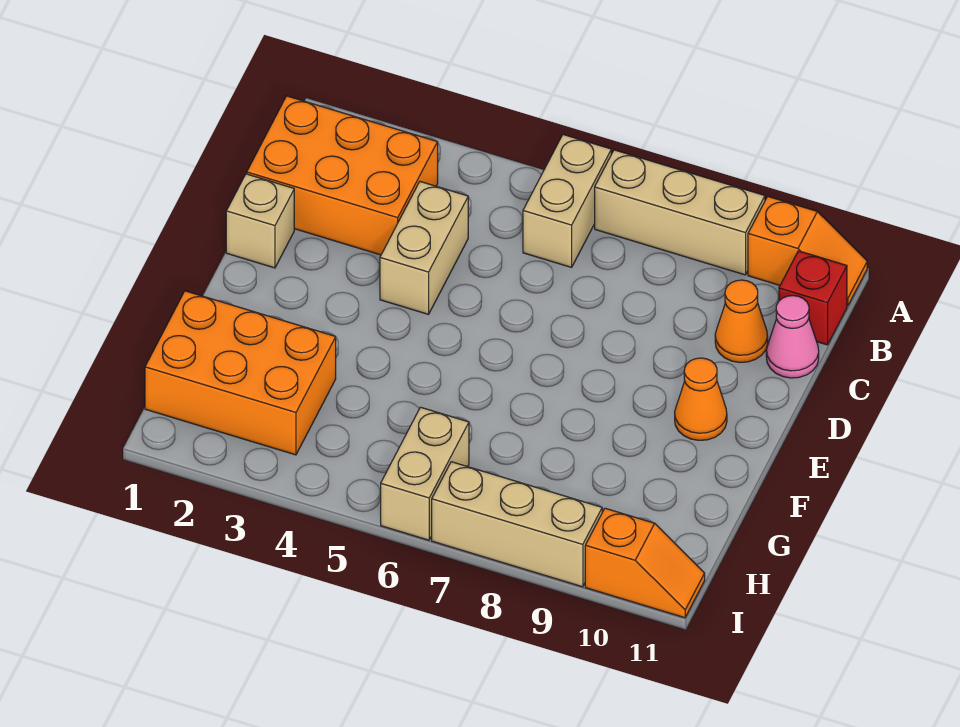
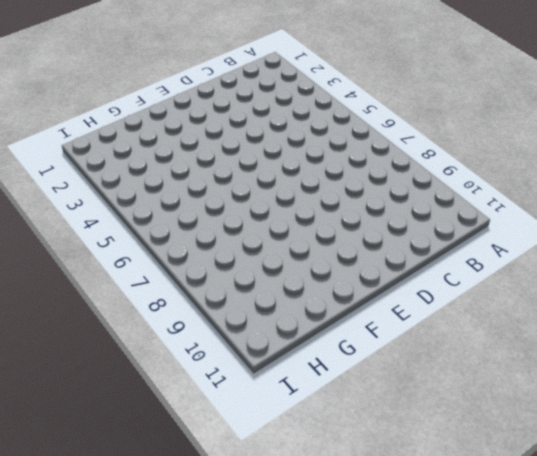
none -> tan 1x2 brick [523,135,611,267]
none -> tan 1x3 brick [595,150,765,275]
none -> orange 1x2 slope [748,197,867,306]

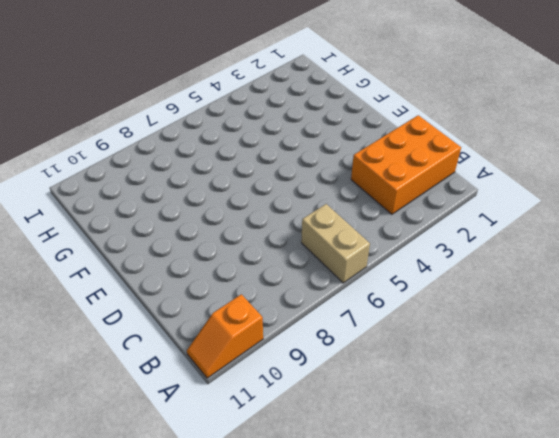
none -> tan 1x3 brick [595,150,765,275]
none -> red 1x1 brick [779,251,847,345]
none -> tan 1x2 brick [380,182,468,314]

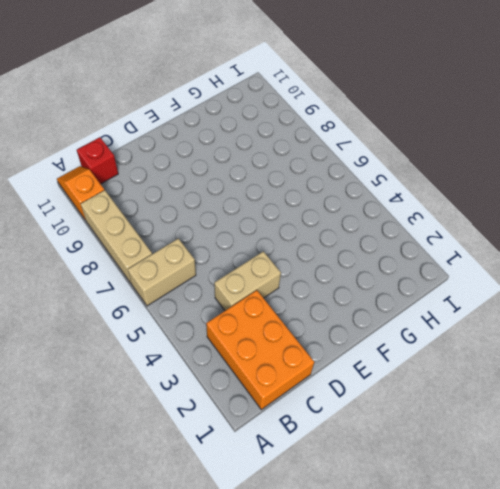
none -> orange 1x1 cone [715,280,768,362]
none -> pink 1x1 cone [766,296,819,378]
none -> tan 1x1 brick [226,174,294,268]

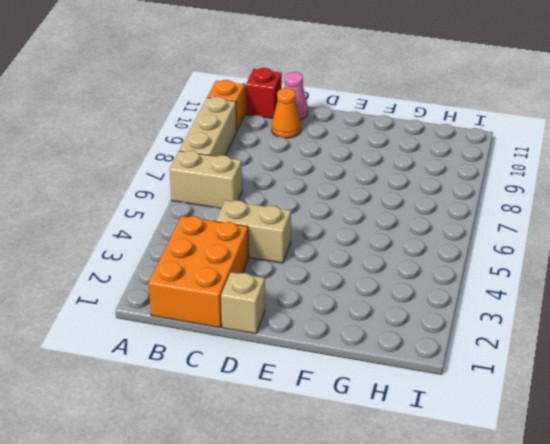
none -> orange 1x1 cone [675,358,727,440]
none -> orange 2x3 brick [145,291,336,455]
none -> tan 1x2 brick [381,407,469,540]

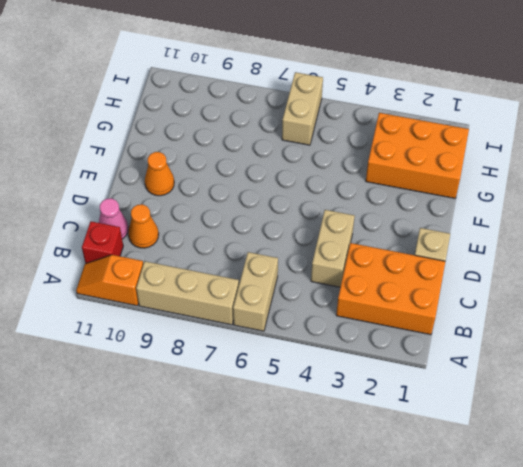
none -> tan 1x3 brick [432,462,602,587]
none -> orange 1x2 slope [585,508,705,618]

